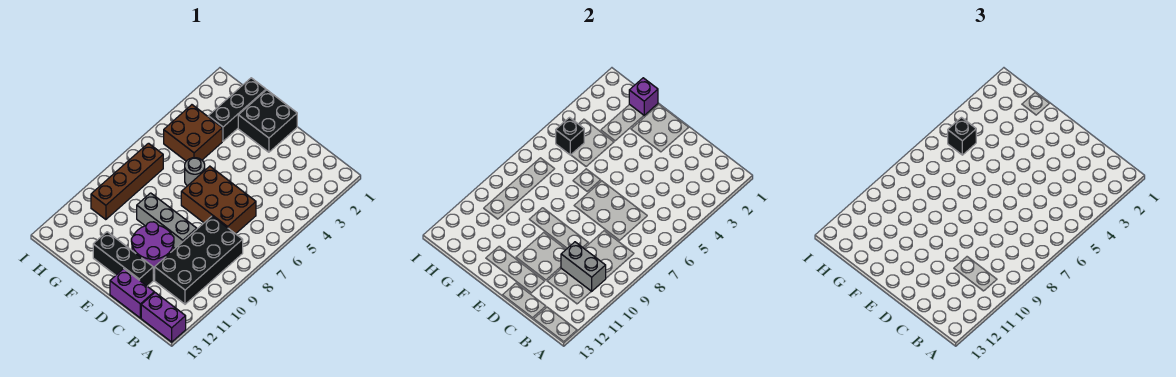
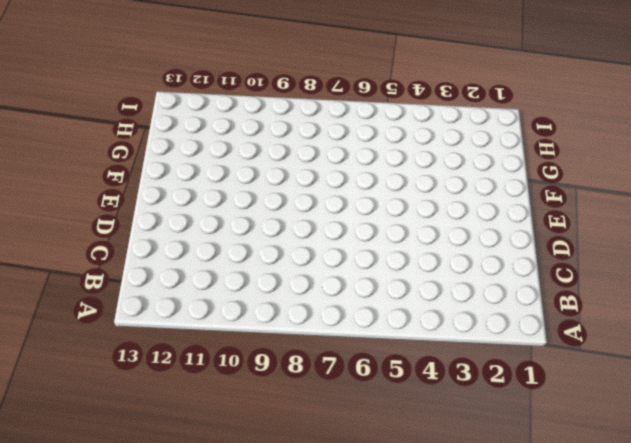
none -> purple 1x2 brick [141,293,186,342]
none -> black 2x4 brick [155,216,243,304]
none -> brown 2x3 brick [181,166,256,234]

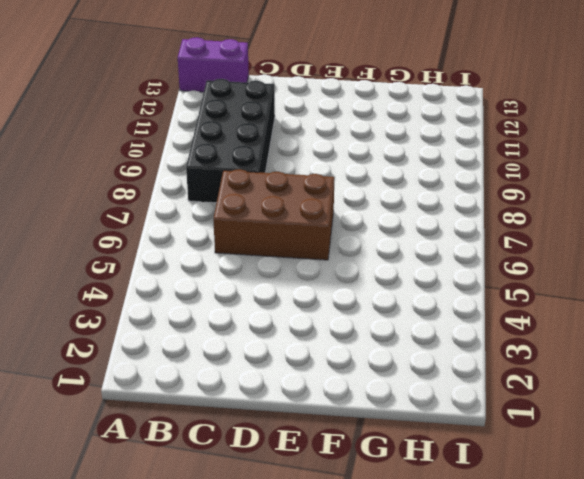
none -> purple 1x2 brick [110,269,154,318]
none -> grey 1x3 brick [137,193,197,248]
none -> purple 2x2 round brick [131,222,174,273]

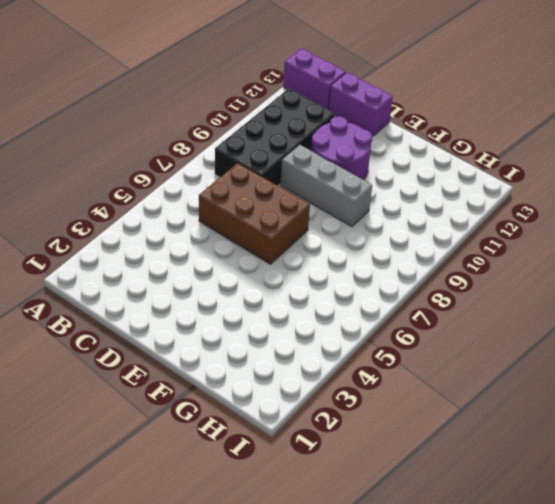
none -> black 1x3 brick [93,232,153,286]
none -> black 2x2 brick [238,90,297,152]
none -> grey 1x1 round brick [185,158,205,186]

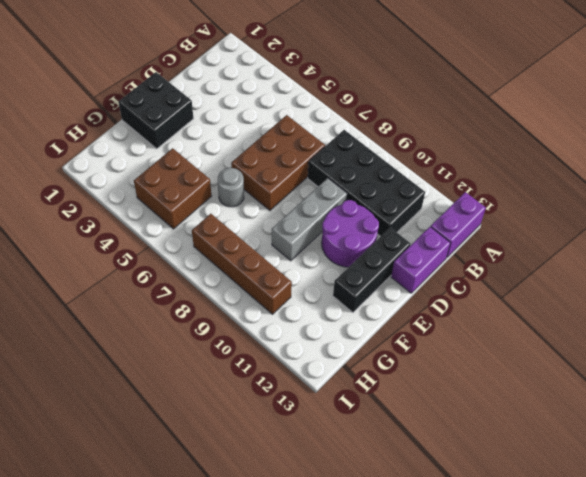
none -> black 1x3 brick [208,78,266,141]
none -> grey 1x2 brick [561,242,606,291]
none -> purple 1x1 brick [629,78,658,115]

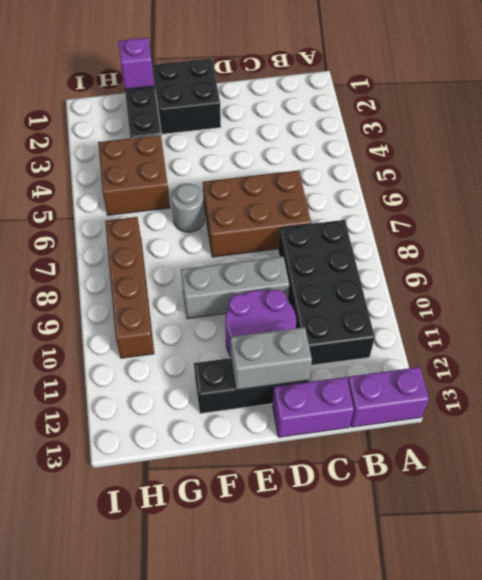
grey 1x2 brick [230,327,312,390] -> grey 1x2 brick moved to [561,242,606,291]
none -> black 1x1 brick [556,118,584,155]
none -> black 1x1 brick [948,118,976,155]

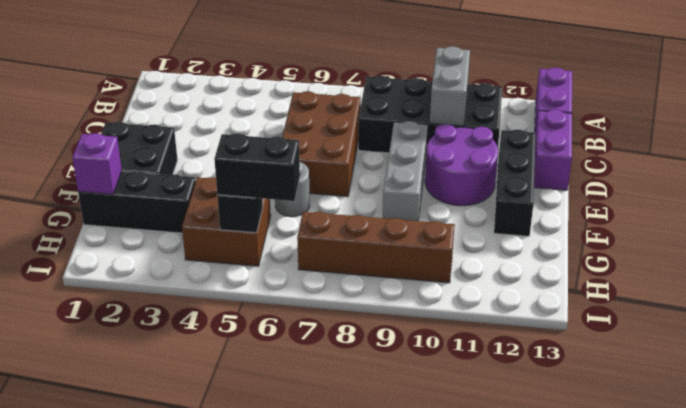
black 1x2 brick [214,133,300,201] -> black 1x1 brick [948,118,976,155]

